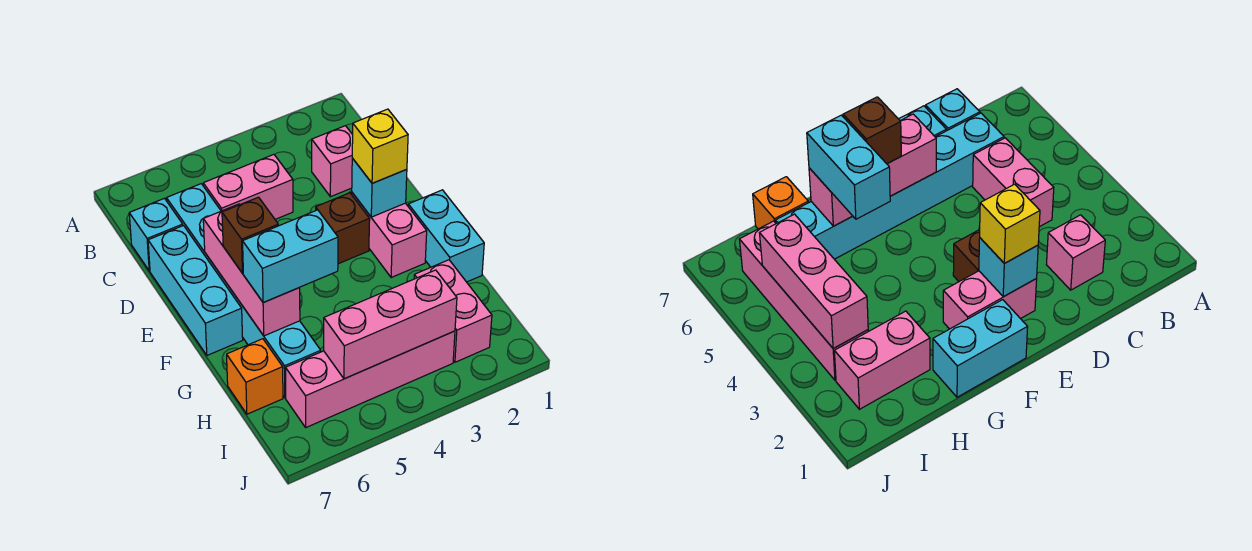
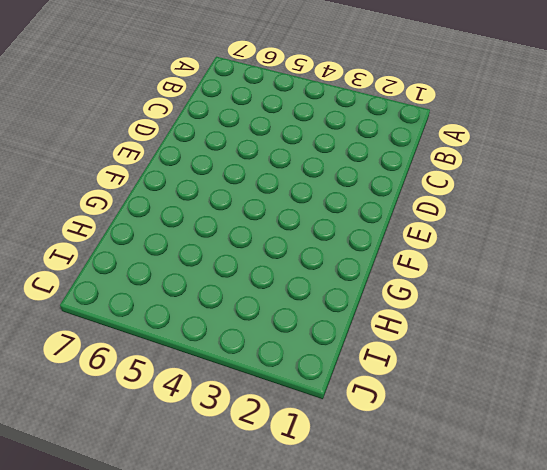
none -> pink 1x1 brick [312,126,353,197]
none -> pink 1x2 brick [203,155,293,219]
none -> cyan 1x6 brick [166,184,321,398]

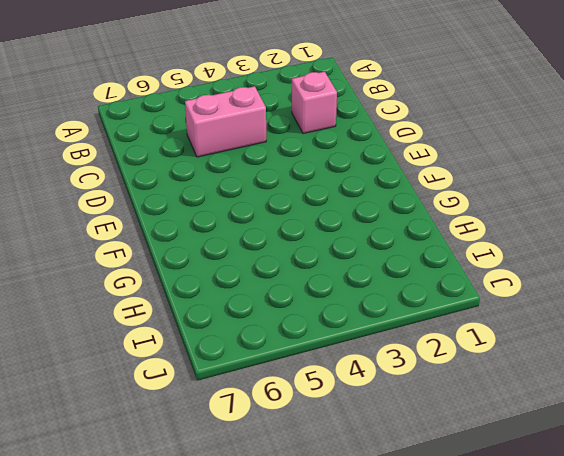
none -> cyan 1x6 brick [166,184,321,398]
none -> cyan 1x1 brick [129,198,183,271]
none -> cyan 1x3 brick [148,226,243,355]

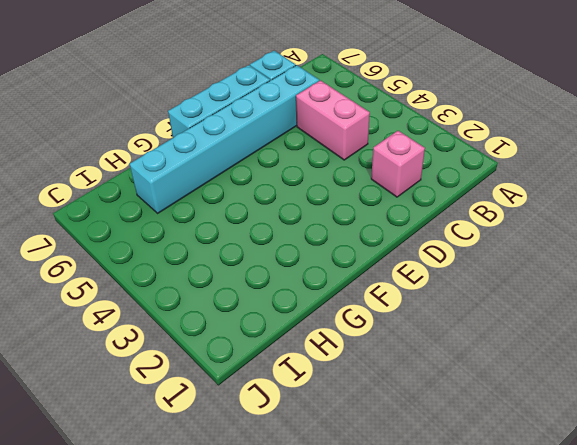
none -> pink 1x2 brick [352,193,427,278]
none -> brown 1x1 brick [316,193,370,264]
none -> cyan 1x2 brick [408,190,484,282]

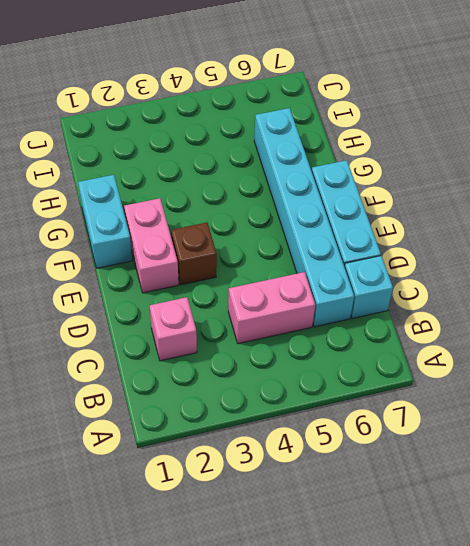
none -> pink 1x2 brick [414,260,492,362]
none -> orange 1x1 brick [227,339,283,414]
none -> pink 1x4 brick [285,331,455,427]

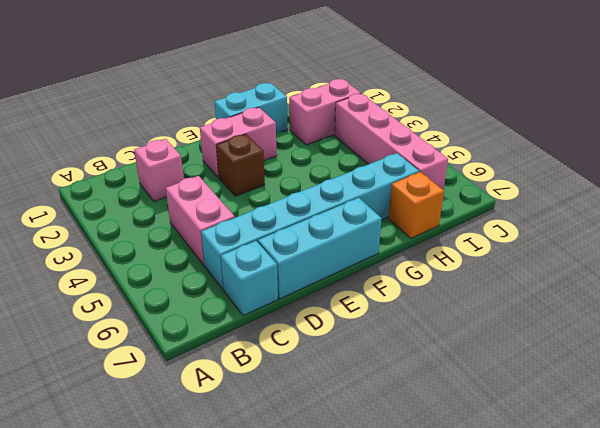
none -> cyan 1x1 brick [352,158,407,217]
none -> pink 1x3 brick [203,204,300,336]
none -> pink 1x3 brick [324,270,457,379]

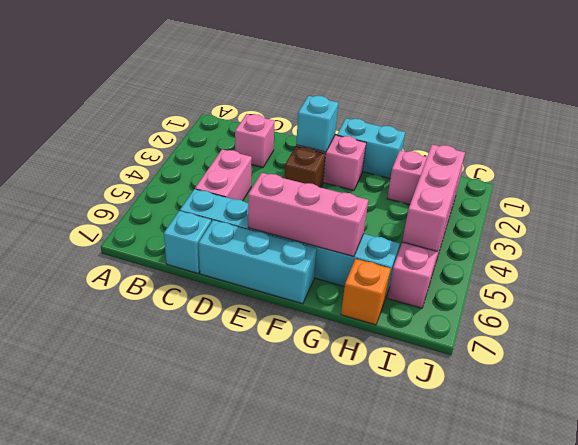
none -> yellow 1x1 brick [352,109,408,183]
none -> brown 1x1 brick [222,197,278,273]
none -> cyan 1x2 brick [243,210,338,303]

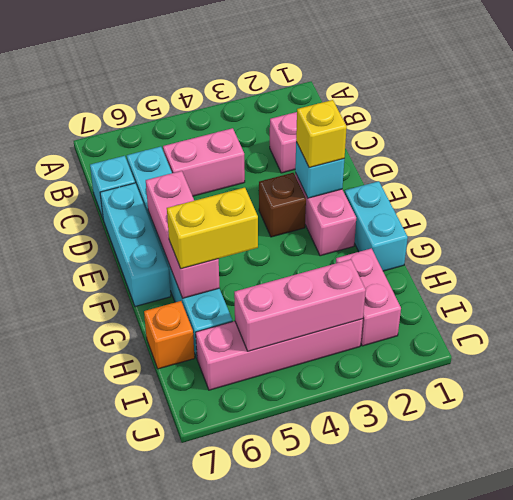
yellow 1x2 brick [167,188,258,269] -> cyan 1x2 brick [243,210,338,303]
none -> brown 1x1 brick [222,197,278,273]

